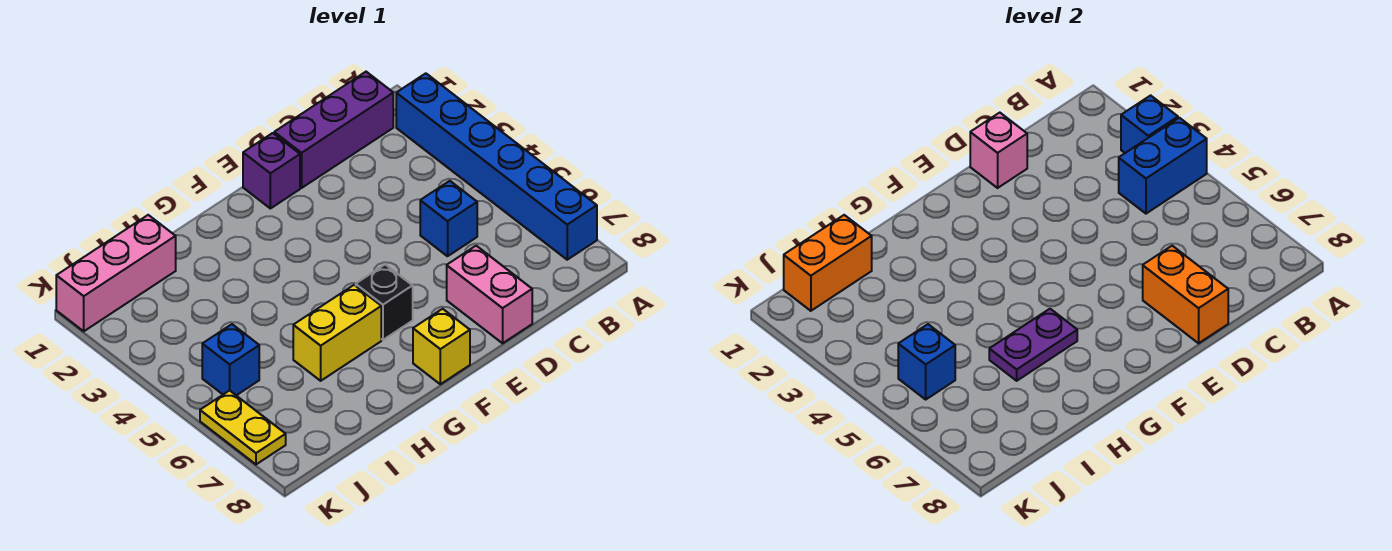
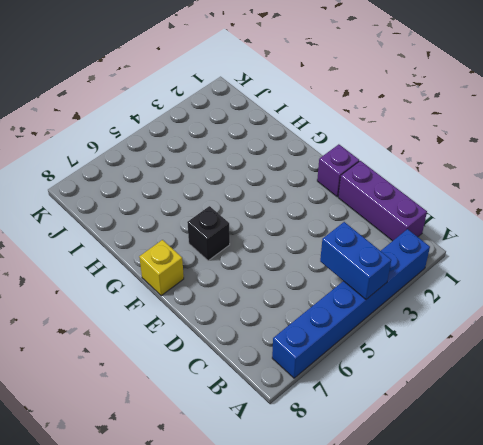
none -> blue 1x1 brick [420,181,477,256]
none -> pink 1x2 brick [447,246,532,343]
none -> yellow 1x2 brick [293,285,381,381]

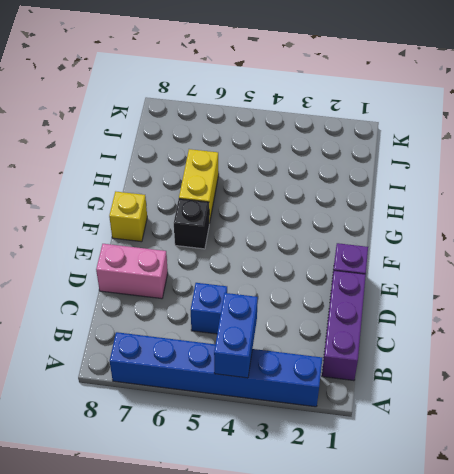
none -> pink 1x3 brick [56,215,176,331]
none -> blue 1x1 brick [202,324,259,395]
none -> yellow 1x2 plate [200,390,286,464]

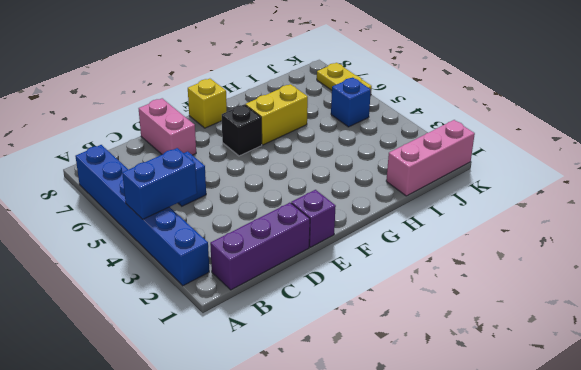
none -> blue 1x1 brick [1121,95,1178,153]
none -> pink 1x1 brick [970,113,1027,188]
none -> orange 1x2 brick [1143,246,1228,343]

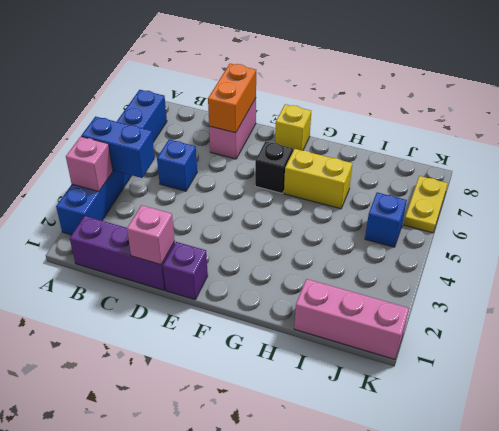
pink 1x1 brick [66,137,113,192] -> blue 1x1 brick [1121,95,1178,153]
none -> purple 1x2 plate [989,309,1077,381]
none -> orange 1x2 brick [784,215,872,311]
none -> blue 1x1 brick [898,324,955,399]

